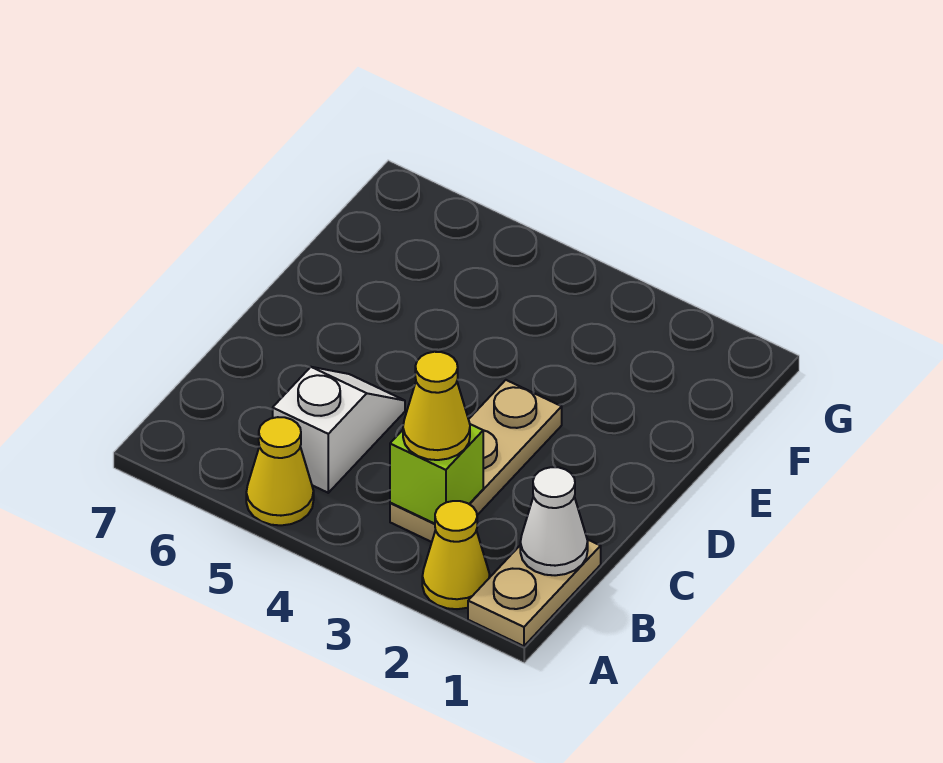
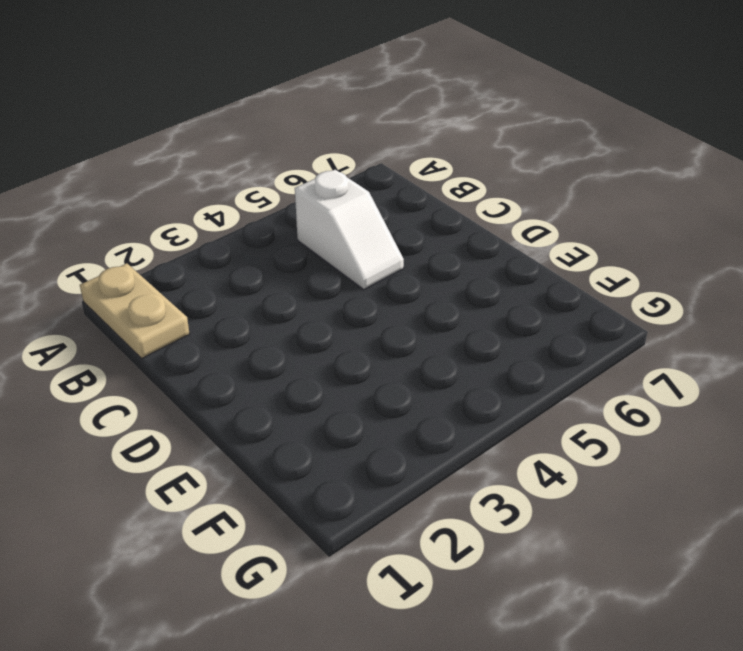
none -> yellow 1x1 cone [422,501,490,609]
none -> yellow 1x1 cone [246,417,314,525]

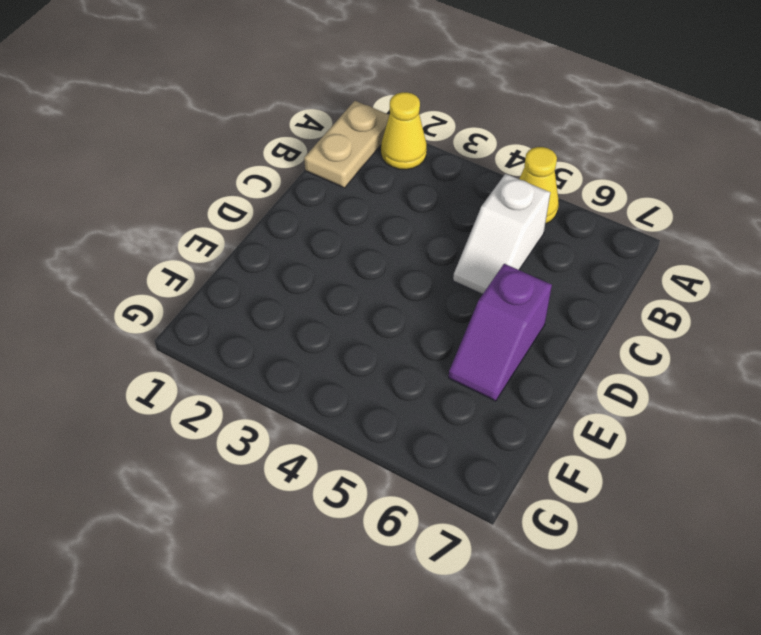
purple 1x2 slope [449,264,552,401] -> none
none -> tan 1x3 plate [390,380,562,542]
none -> white 1x1 cone [520,467,588,575]

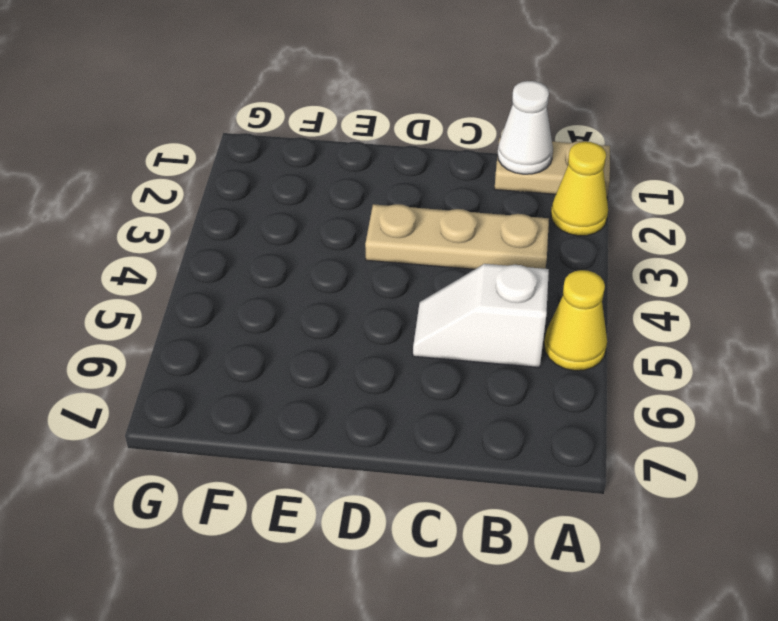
none -> lime 1x1 brick [390,424,483,524]
none -> yellow 1x1 cone [403,352,470,460]

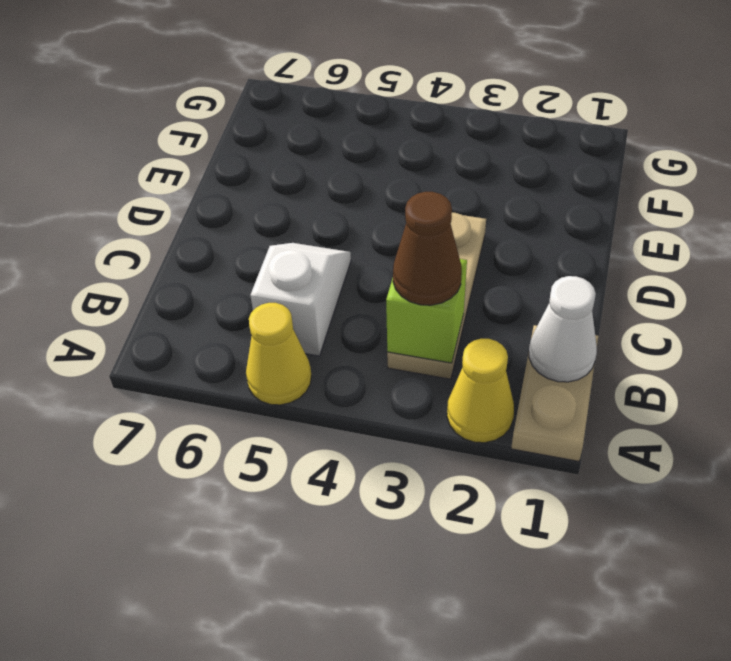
brown 1x1 cone [393,192,462,305] -> yellow 1x1 cone [403,352,470,460]

